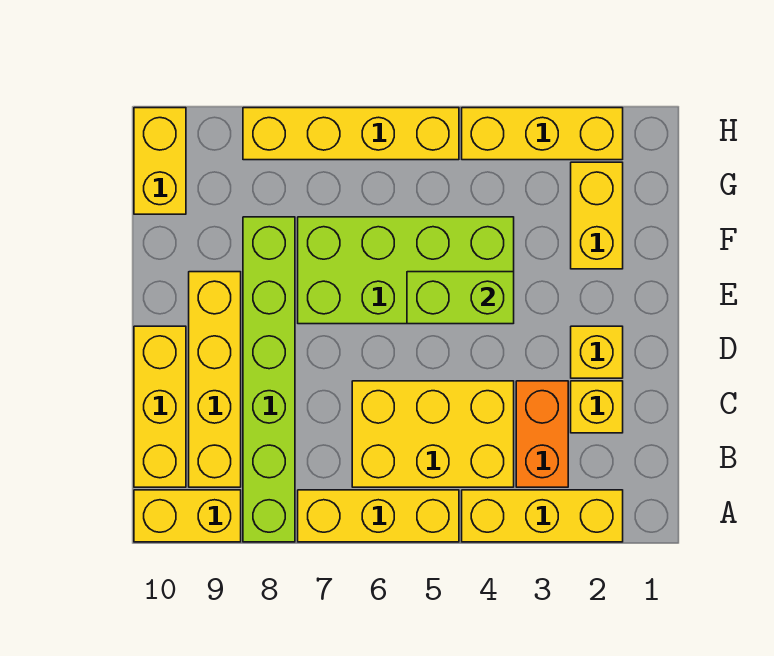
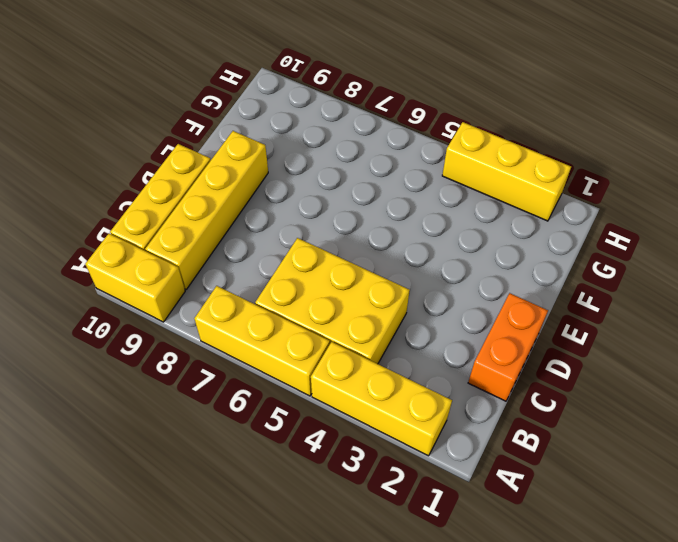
orange 1x2 brick [468,293,548,401] -> orange 1x2 brick moved to [516,381,568,487]
none -> lime 1x6 brick [243,217,295,542]
none -> yellow 1x1 brick [571,381,623,433]
none -> yellow 1x1 brick [571,326,623,378]

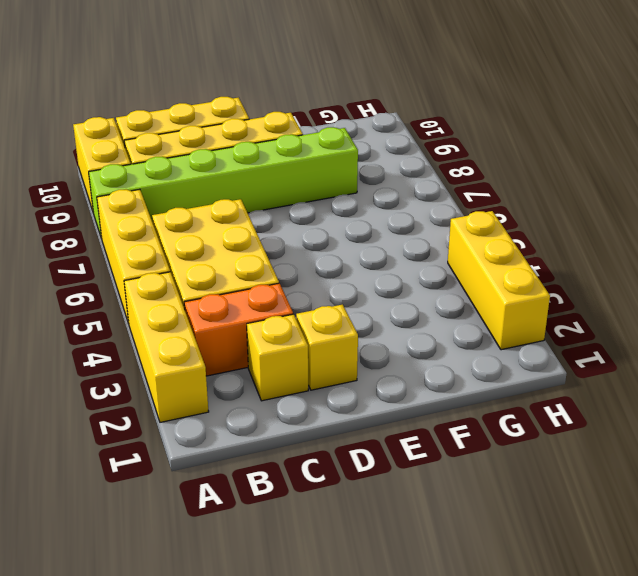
none -> lime 2x4 brick [298,217,514,324]
none -> yellow 1x2 brick [571,162,623,269]
none -> yellow 1x2 brick [134,108,186,214]

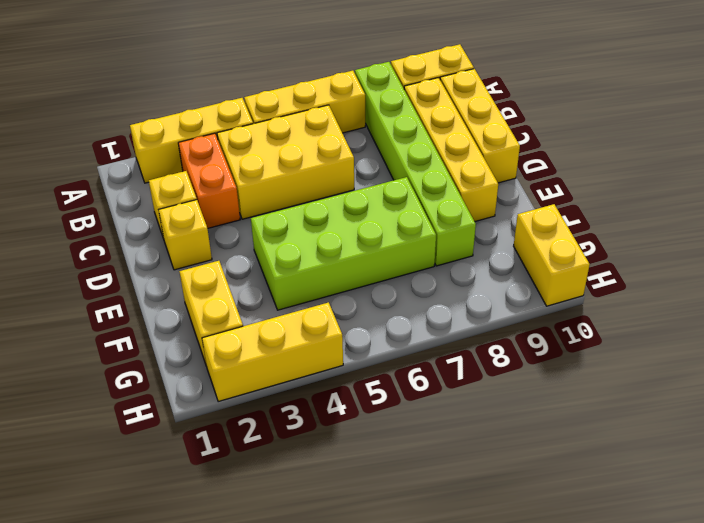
none -> yellow 1x4 brick [243,108,459,160]
none -> lime 1x2 brick [407,272,514,324]

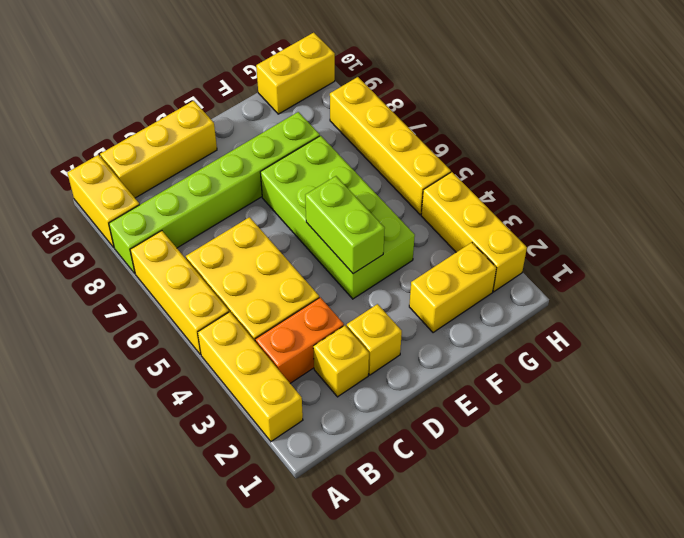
none -> yellow 1x4 brick [189,272,241,487]

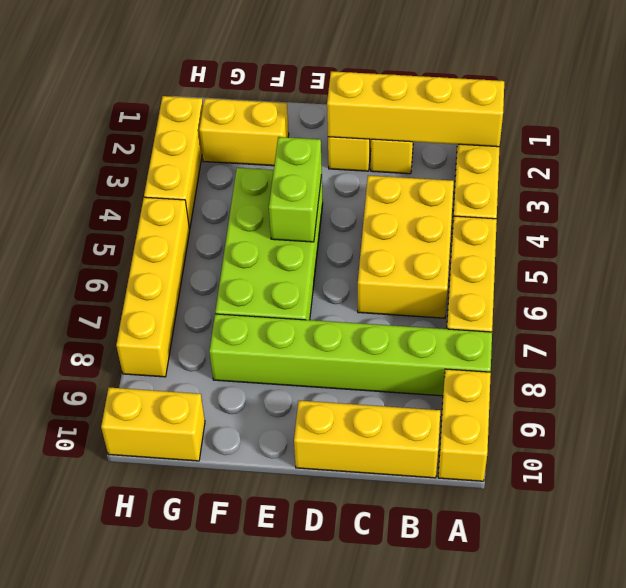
yellow 1x4 brick [327,71,504,147] -> yellow 1x4 brick moved to [189,272,241,487]
none -> orange 1x2 brick [516,381,568,487]

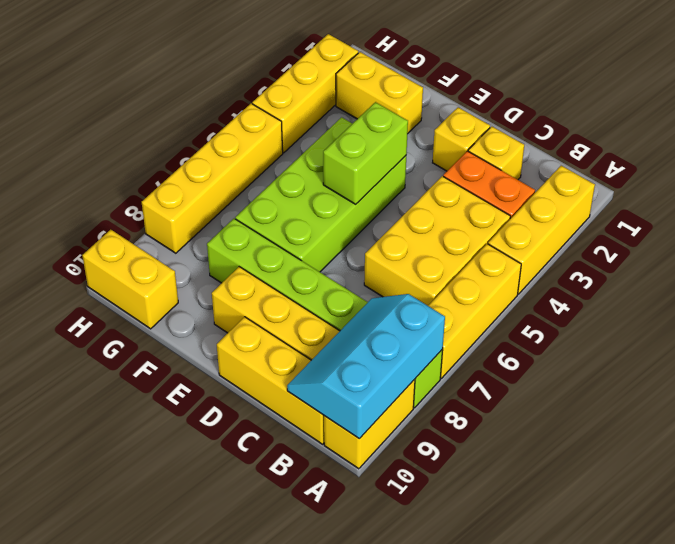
cyan 2x3 slope [287,294,445,439] -> none

